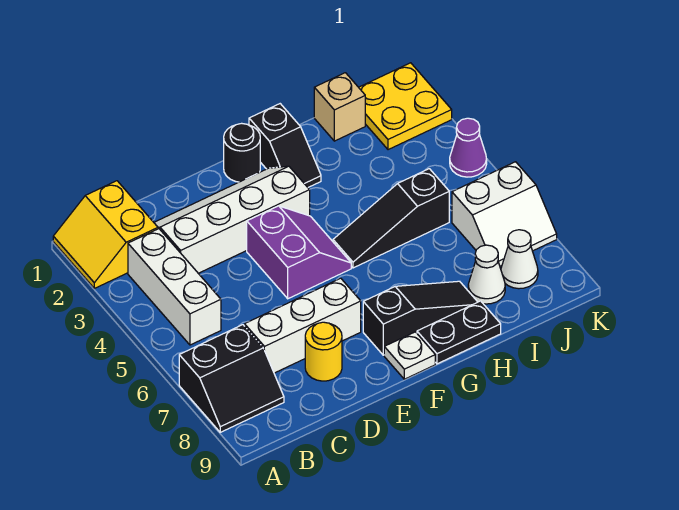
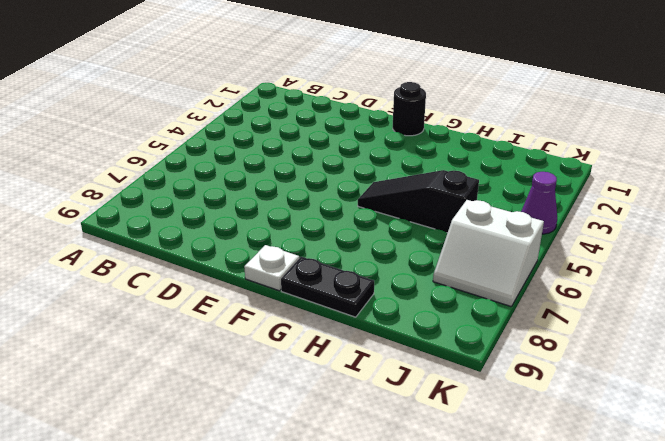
none -> yellow 2x2 slope [53,181,158,288]
none -> black 2x2 slope [179,325,284,432]
none -> white 1x3 brick [128,229,221,345]

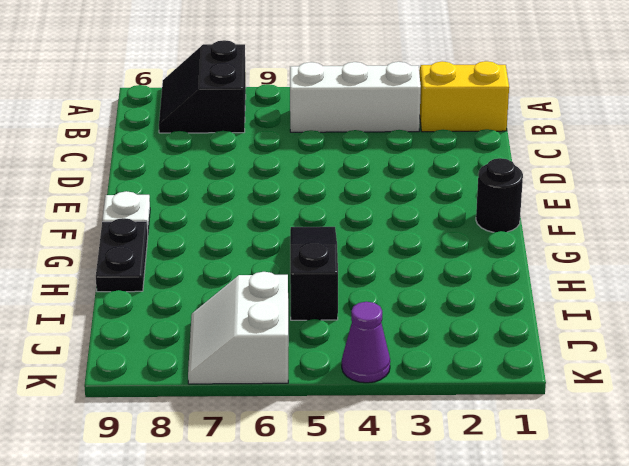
none -> white 2x4 slope [154,166,310,273]
none -> white 1x3 brick [245,278,361,373]
none -> yellow 1x1 round brick [305,322,342,381]

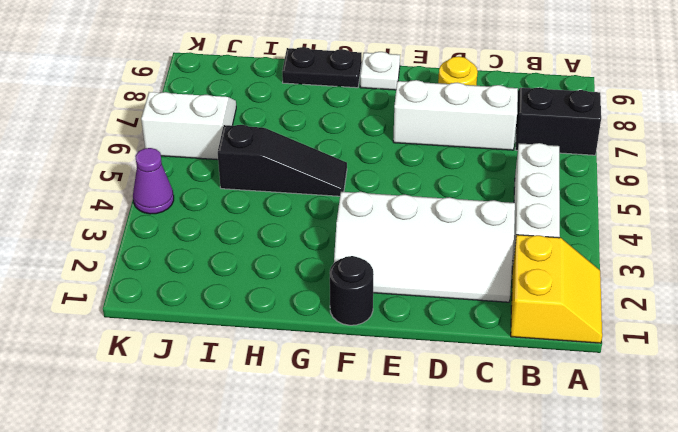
none -> purple 2x2 slope [247,206,351,299]
none -> black 1x3 slope [363,281,477,355]
none -> black 1x2 slope [249,104,321,187]

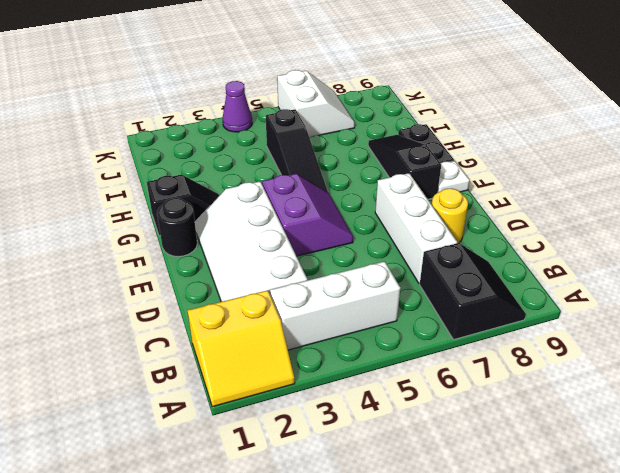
purple 2x2 slope [262,174,353,256] -> purple 2x2 slope turned to [247,206,351,299]
none -> tan 1x1 brick [314,73,365,141]
none -> white 1x1 cone [468,245,505,304]
none -> yellow 2x2 plate [359,63,452,150]

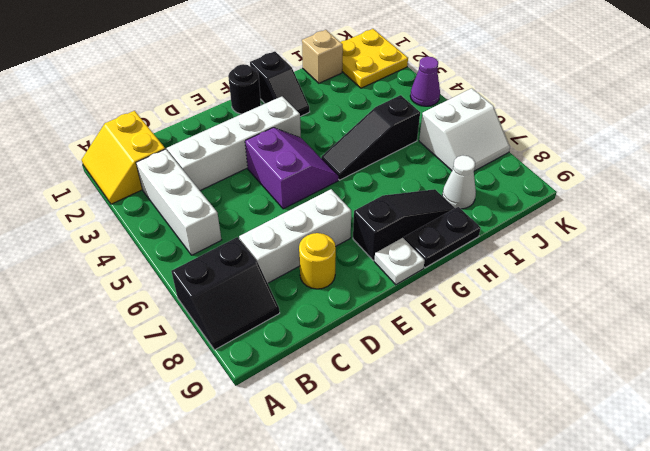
none -> white 1x1 cone [501,230,538,289]

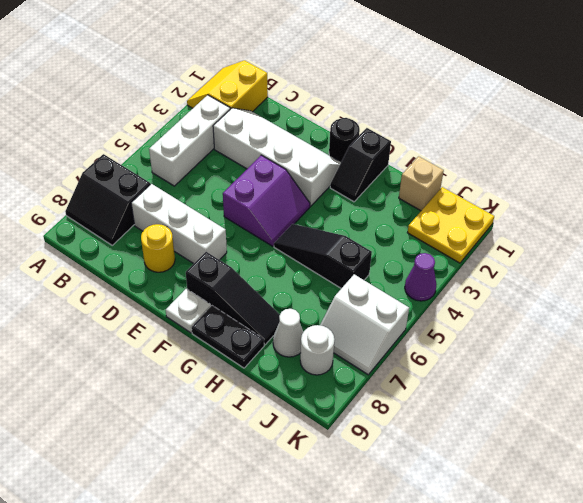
white 1x1 round brick [300,325,335,375] -> white 1x1 cone [501,230,538,289]

